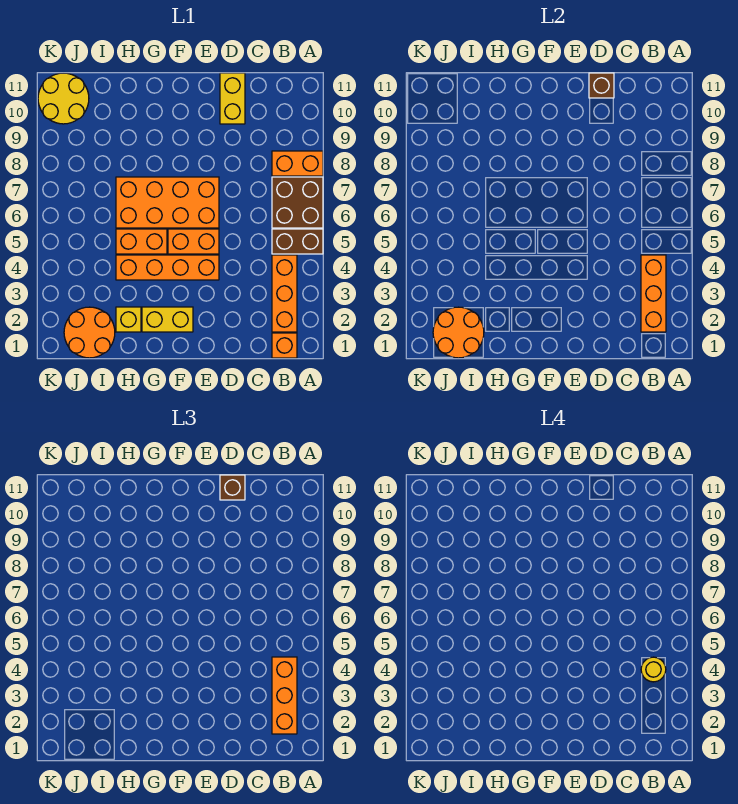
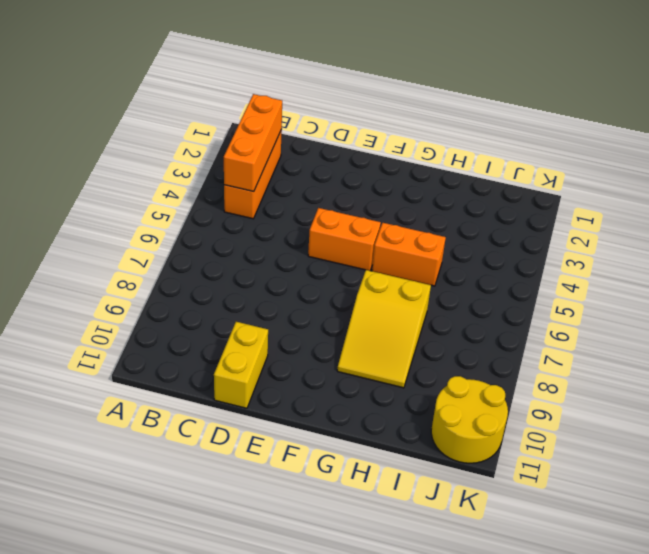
yellow 2x3 slope [337,270,431,388] -> orange 2x4 brick [116,177,219,228]
none -> brown 1x2 brick [272,229,323,254]
none -> brown 2x2 brick [272,177,323,228]
none -> orange 1x2 brick [272,151,323,176]

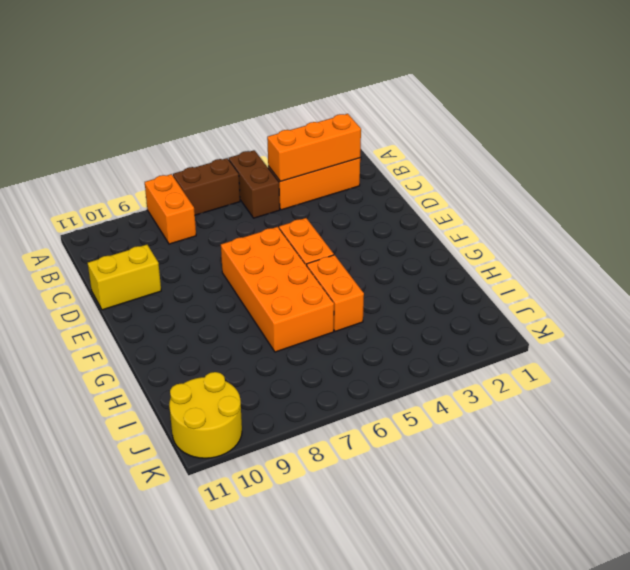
brown 1x2 brick [173,158,240,215] -> brown 2x2 brick [272,177,323,228]
none -> orange 1x1 brick [272,333,297,358]
none -> orange 1x4 brick [116,255,219,280]
none -> yellow 1x2 brick [142,307,193,332]

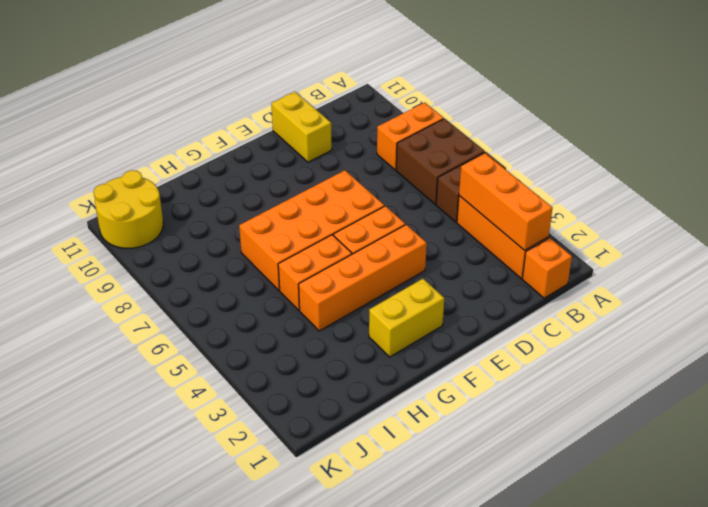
none -> yellow 1x1 brick [116,307,141,332]
none -> orange 2x2 round brick [64,307,115,358]
none -> brown 1x1 brick [589,73,614,98]

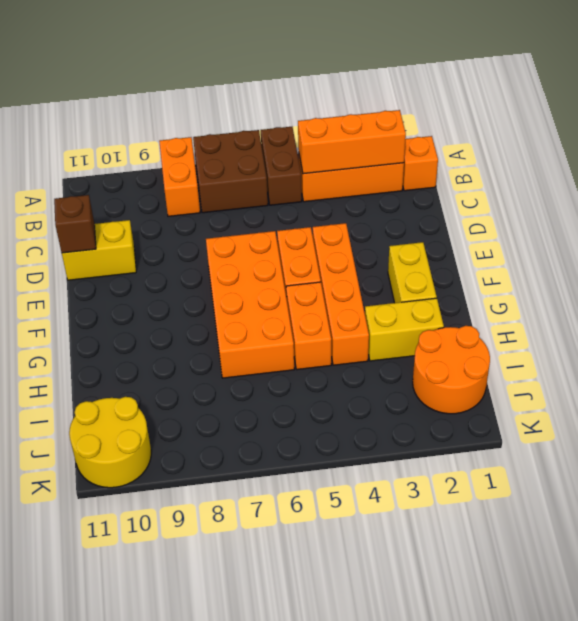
yellow 1x2 brick [365,298,444,361] -> yellow 1x1 brick [116,307,141,332]
none -> orange 2x2 round brick [433,307,484,358]
none -> orange 1x3 brick [272,657,297,734]
none -> brown 1x1 brick [220,475,245,500]

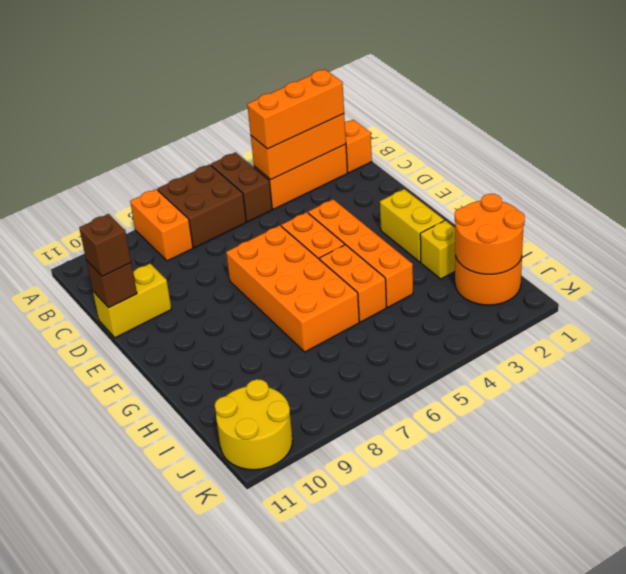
none -> yellow 1x1 round brick [641,657,666,682]

